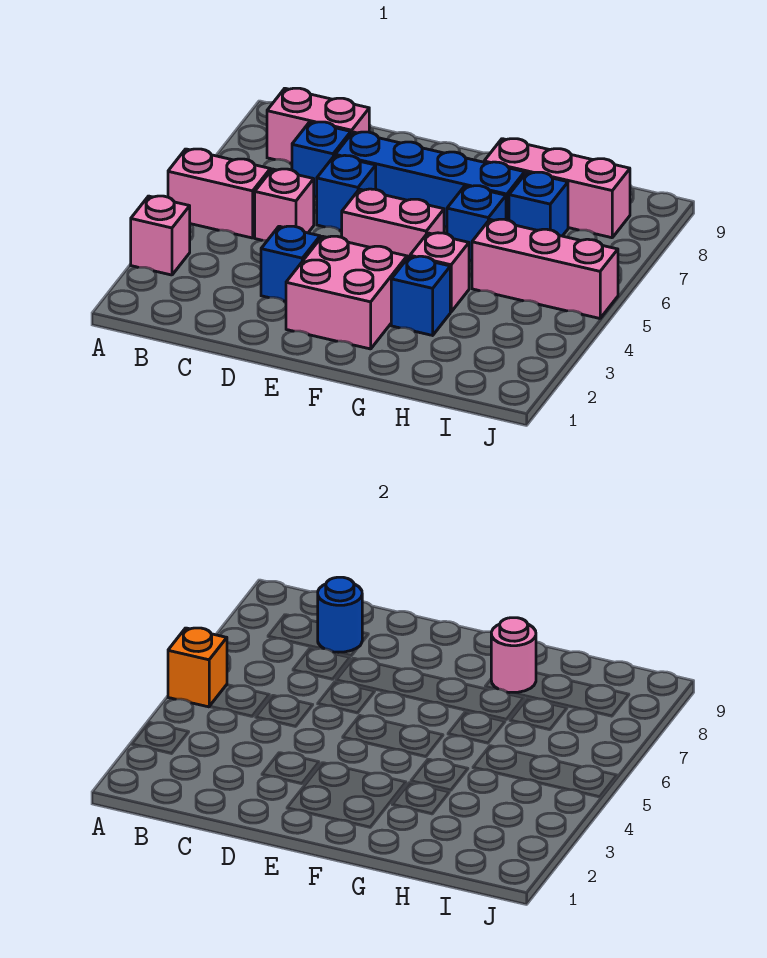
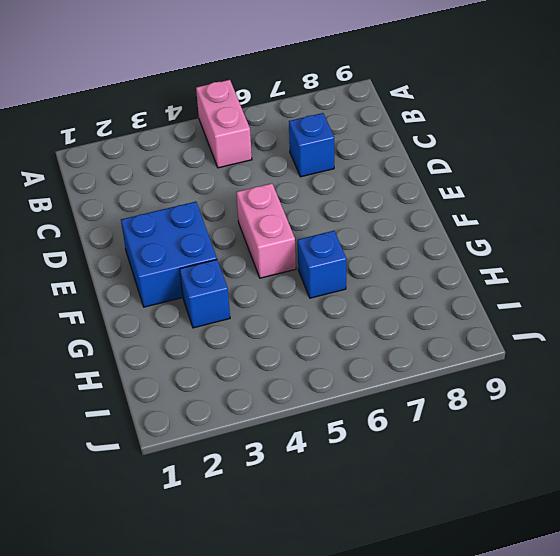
blue 2x2 brick [121,202,217,307] -> pink 2x2 brick [286,236,407,349]
none -> pink 1x1 brick [131,196,190,275]
none -> pink 1x2 brick [267,88,369,163]
none -> pink 1x1 brick [255,169,314,240]

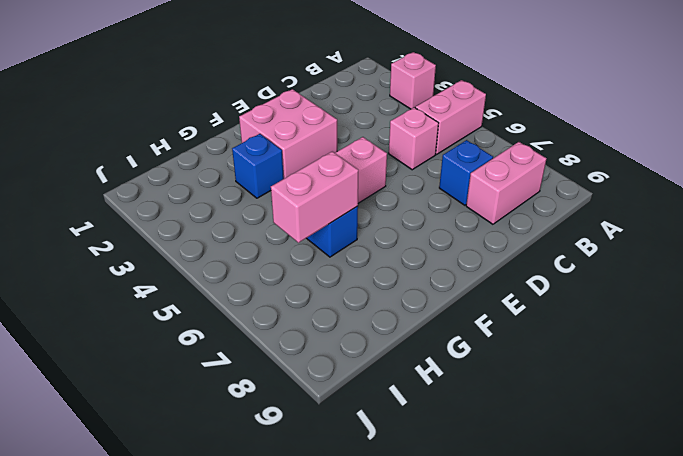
pink 1x2 brick [271,151,358,243] -> none
none -> blue 1x1 brick [261,226,320,301]
none -> blue 1x1 brick [317,155,376,231]
none -> blue 1x4 brick [335,132,525,227]

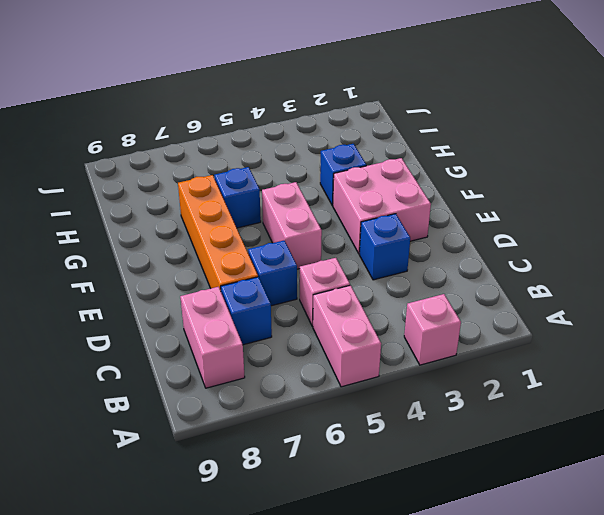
orange 1x4 brick [178,175,258,290] -> blue 1x4 brick [335,132,525,227]
none -> pink 1x1 brick [410,233,469,312]
none -> pink 1x3 brick [484,139,630,238]
none -> pink 1x3 brick [472,219,618,318]

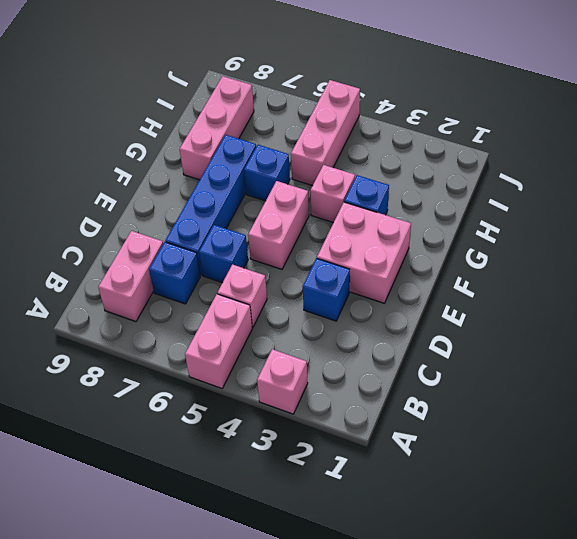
none -> blue 1x1 brick [509,172,568,236]
none -> orange 1x1 brick [168,628,227,707]
none -> blue 1x1 round brick [318,577,362,652]

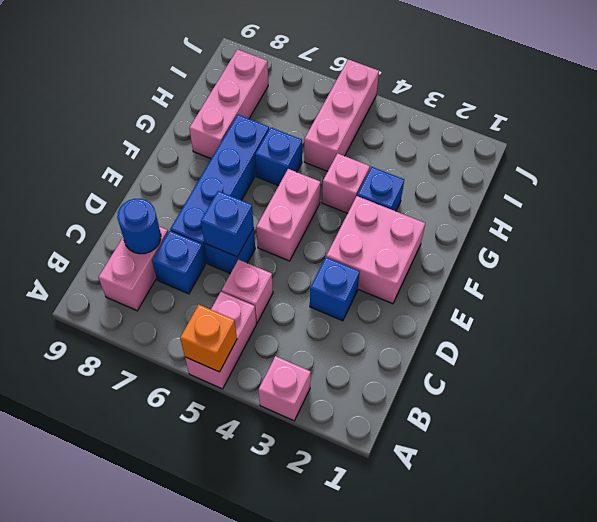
blue 1x1 brick [201,191,254,257] -> blue 1x1 brick moved to [509,172,568,236]
none -> pink 1x1 round brick [491,618,536,693]

